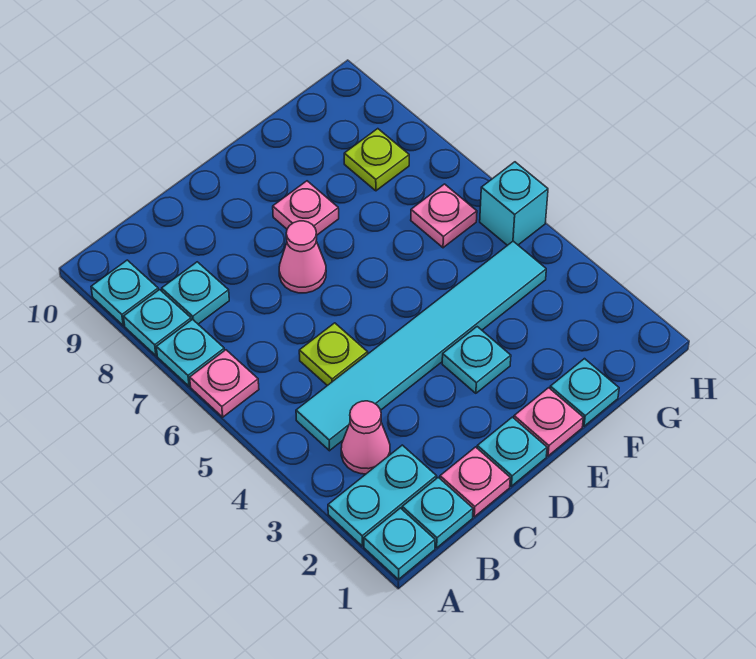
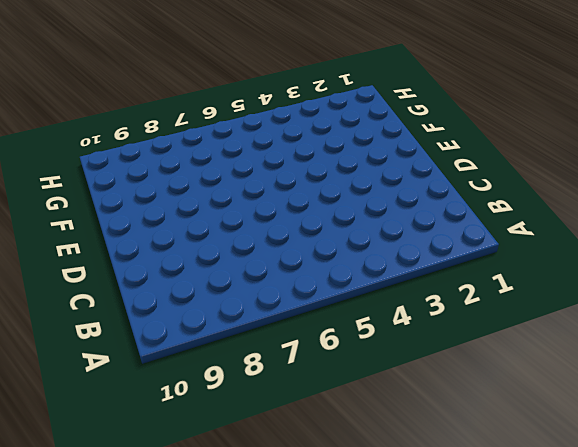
none -> cyan 1x1 plate [364,508,435,579]
none -> cyan 1x2 plate [328,445,437,546]
none -> pink 1x1 plate [190,350,259,417]

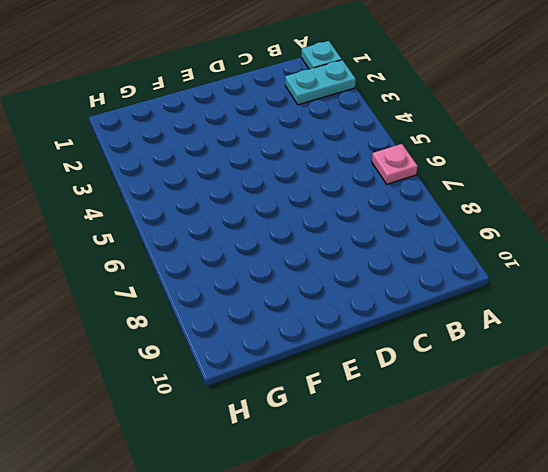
none -> cyan 1x1 plate [156,319,225,386]
none -> cyan 1x1 plate [124,290,191,356]
none -> cyan 1x1 plate [91,260,158,325]

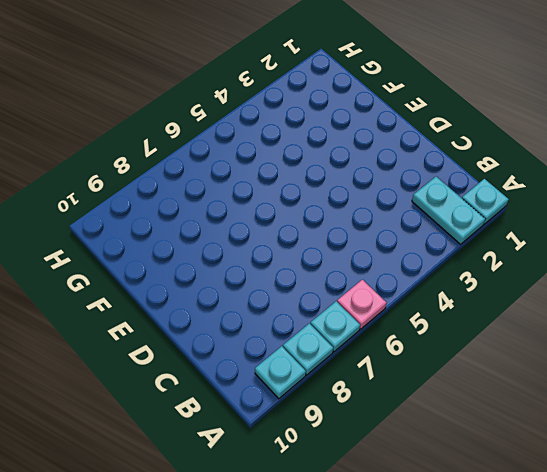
none -> cyan 1x1 plate [402,477,473,548]
none -> pink 1x1 cone [341,401,390,474]
none -> cyan 1x6 tile [296,241,546,451]

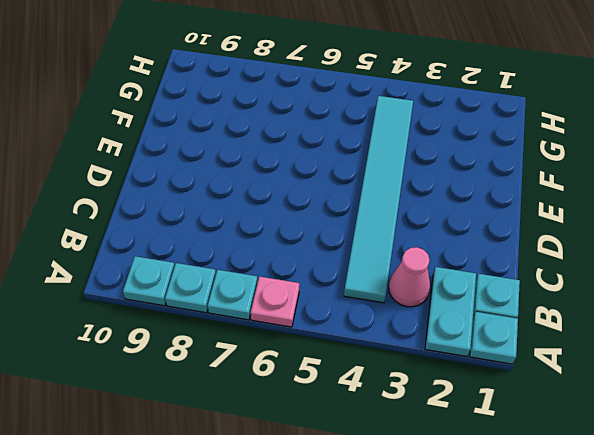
none -> cyan 1x1 plate [162,262,229,324]
none -> pink 1x1 plate [440,447,510,517]
none -> lime 1x1 plate [299,323,368,386]

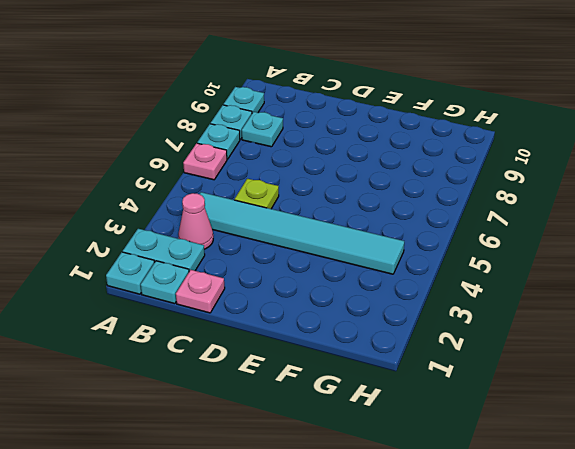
none -> cyan 1x1 plate [477,417,547,486]
none -> pink 1x1 cone [279,221,326,293]
none -> pink 1x1 plate [514,388,583,456]

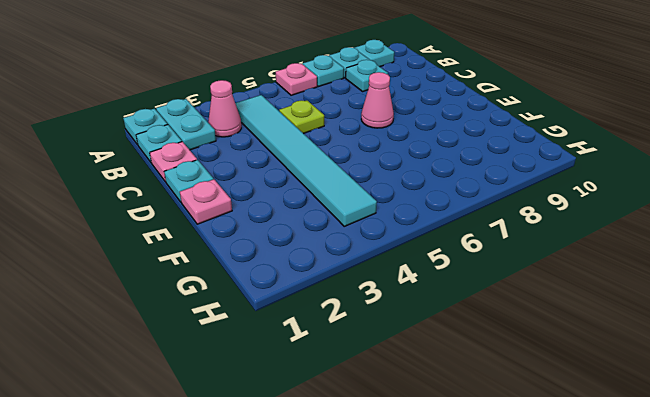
none -> cyan 1x1 plate [442,327,511,393]
none -> pink 1x1 plate [273,181,339,235]
none -> cyan 1x1 plate [550,359,619,426]

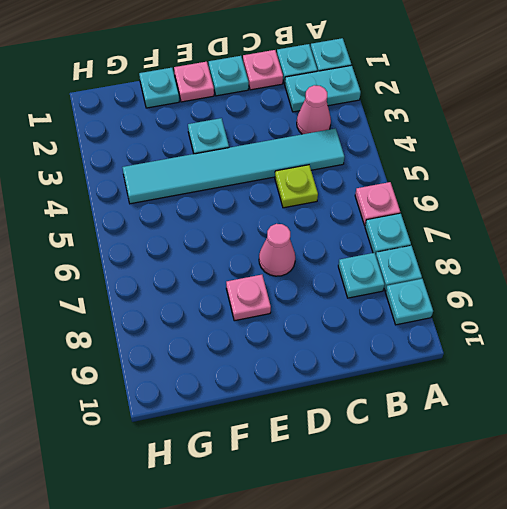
none -> pink 1x1 plate [411,184,477,248]
none -> lime 1x1 plate [344,129,409,191]
none -> cyan 1x1 brick [480,162,548,245]

